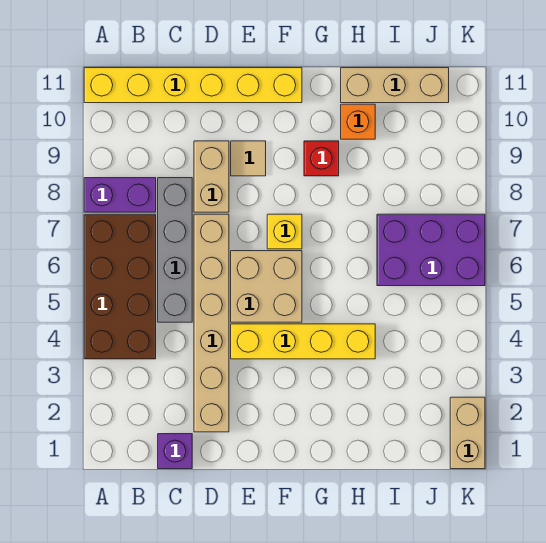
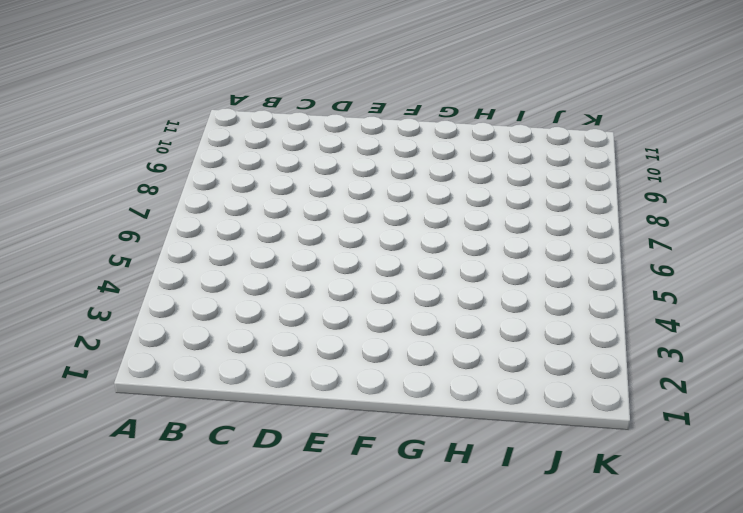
none -> brown 2x4 brick [84,214,156,359]
none -> purple 1x2 brick [84,178,156,212]
none -> yellow 1x6 brick [84,68,302,103]

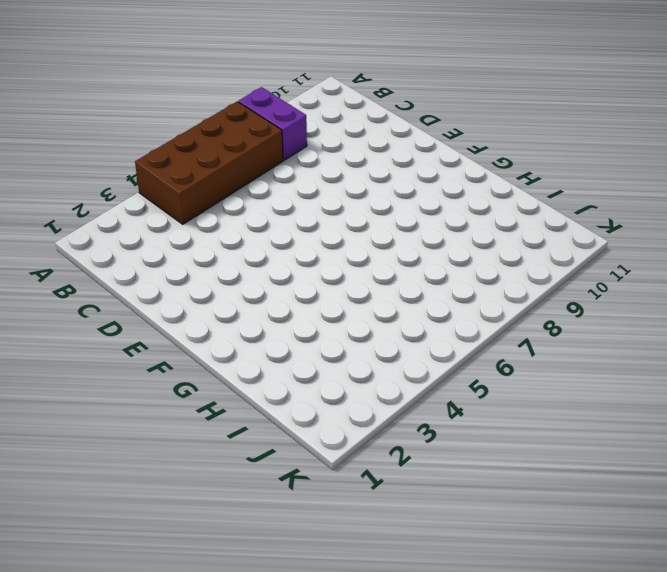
none -> yellow 1x6 brick [84,68,302,103]
none -> purple 1x1 brick [158,434,192,469]
none -> grey 1x4 brick [158,178,192,322]

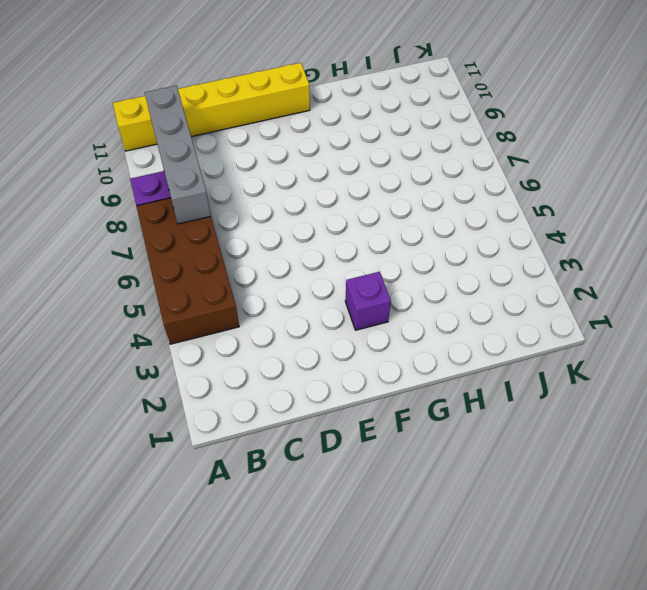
grey 1x4 brick [145,86,211,224] -> grey 1x4 brick moved to [158,178,192,322]
purple 1x1 brick [345,271,391,330] -> purple 1x1 brick moved to [158,434,192,469]
none -> tan 1x6 brick [194,214,229,432]
none -> tan 1x2 brick [194,141,229,212]
none -> yellow 1x4 brick [231,324,375,359]

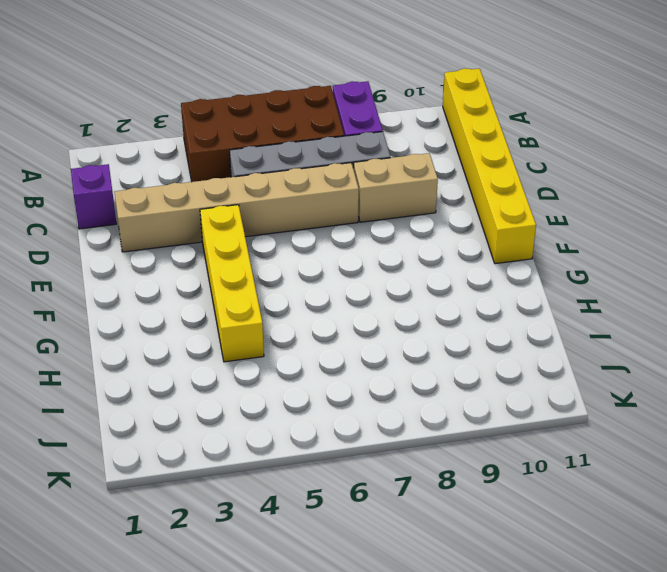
none -> tan 2x2 brick [231,251,302,322]
none -> tan 1x1 tile [231,141,266,176]
none -> yellow 1x1 brick [267,214,302,249]

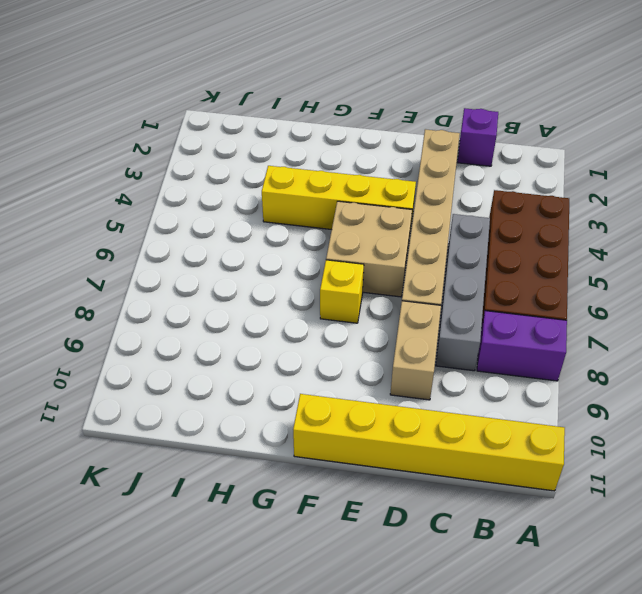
none -> tan 1x1 tile [231,141,266,176]
none -> red 1x1 brick [304,141,339,176]
none -> orange 1x1 brick [341,104,375,139]

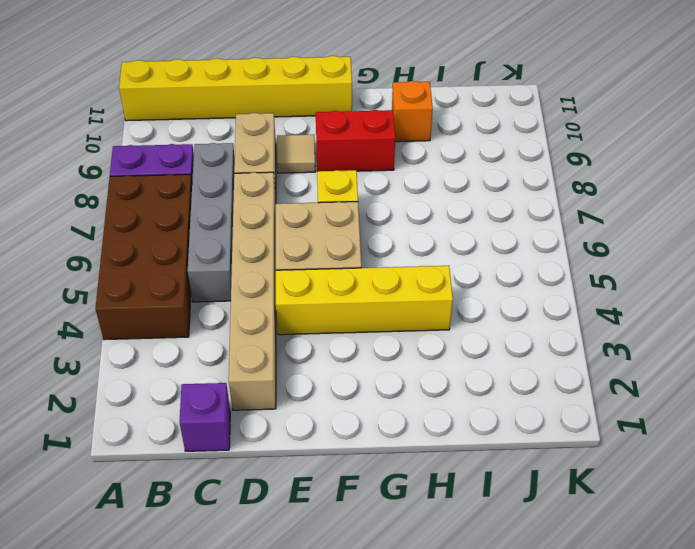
red 1x2 brick [316,110,395,171] -> red 1x1 brick [304,141,339,176]
none -> tan 1x3 brick [341,68,449,103]
none -> purple 2x3 brick [377,214,485,286]
none -> tan 1x2 brick [450,397,485,469]

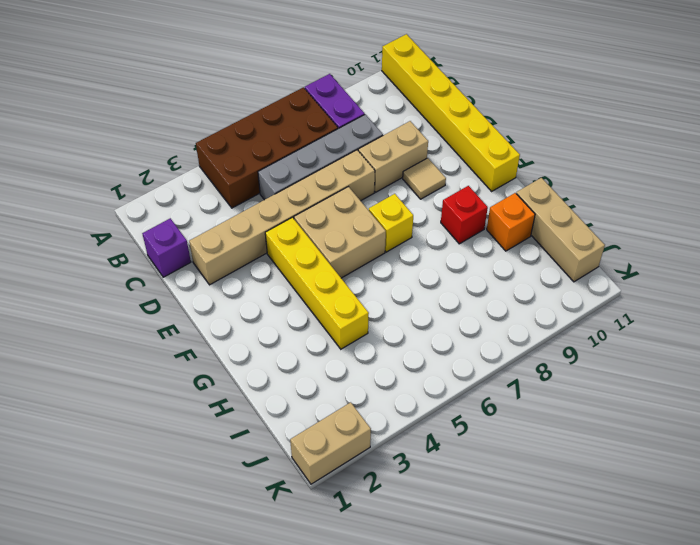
none -> purple 2x3 brick [377,214,485,286]

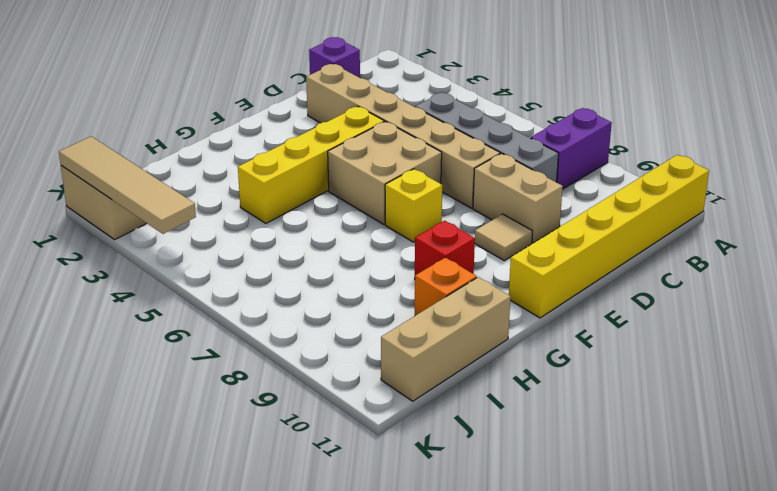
tan 1x4 tile [59,136,196,234] -> none
none -> brown 2x4 brick [84,214,156,359]
none -> purple 2x3 brick [377,214,485,286]

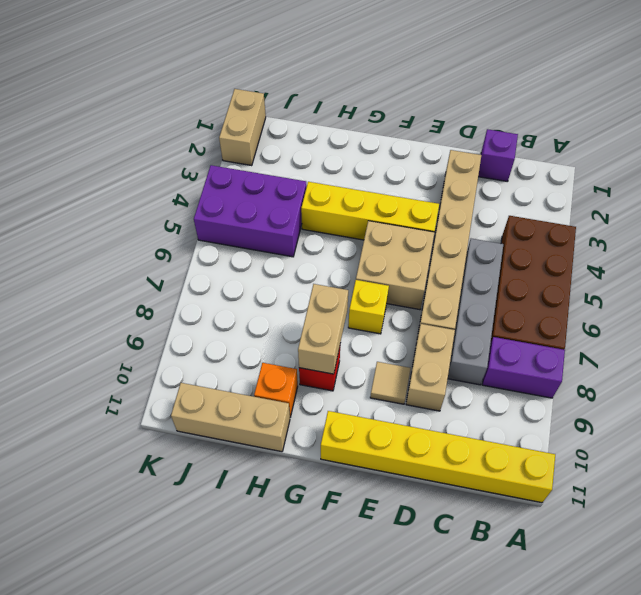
tan 1x2 brick [298,284,348,374] -> none
purple 2x3 brick [194,165,307,257] -> purple 2x3 brick moved to [377,214,485,286]

